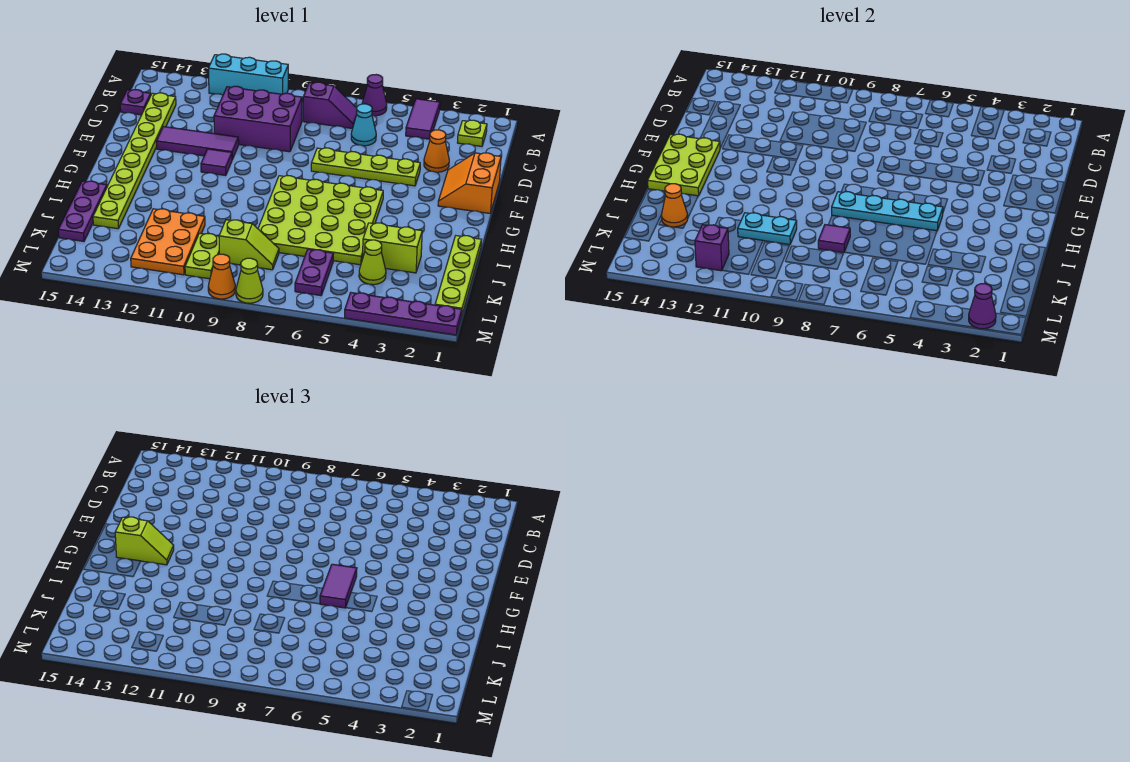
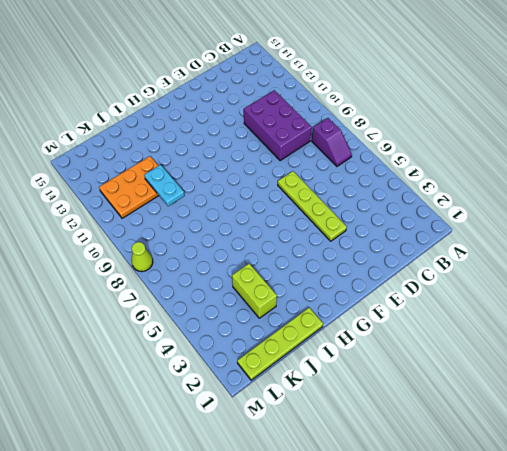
none -> purple 1x2 tile [406,99,440,139]
none -> purple 1x1 cone [362,74,387,116]
none -> cyan 1x3 brick [208,54,288,95]
none -> lime 1x1 plate [457,120,487,146]

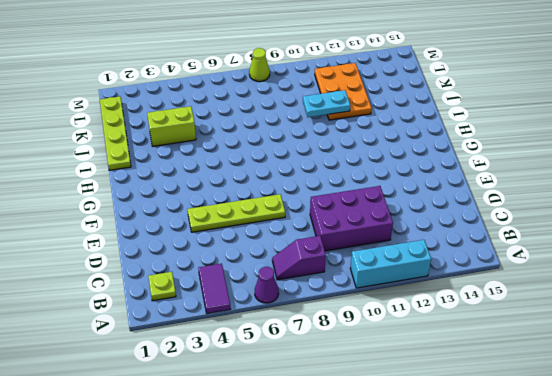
none -> cyan 1x1 cone [351,104,376,146]
none -> lime 1x8 plate [93,93,176,229]
none -> purple 1x1 plate [120,90,151,115]
none -> orange 1x1 cone [424,130,449,172]

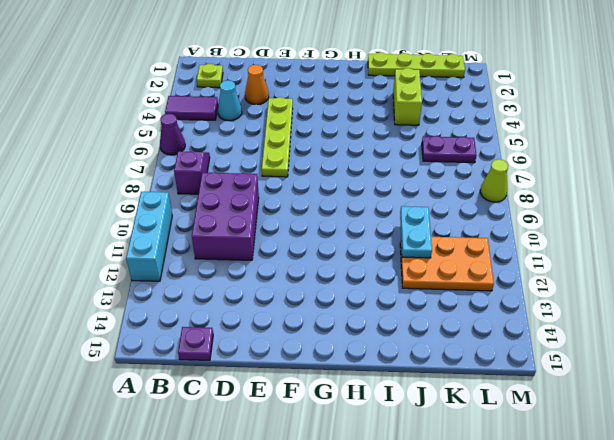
cyan 1x1 cone [218,80,242,121] -> cyan 1x1 cone moved to [351,104,376,146]
none -> lime 1x8 plate [93,93,176,229]
none -> orange 2x2 slope [438,153,501,213]
none -> purple 1x3 tile [156,127,239,159]
none -> purple 1x1 tile [201,149,232,175]

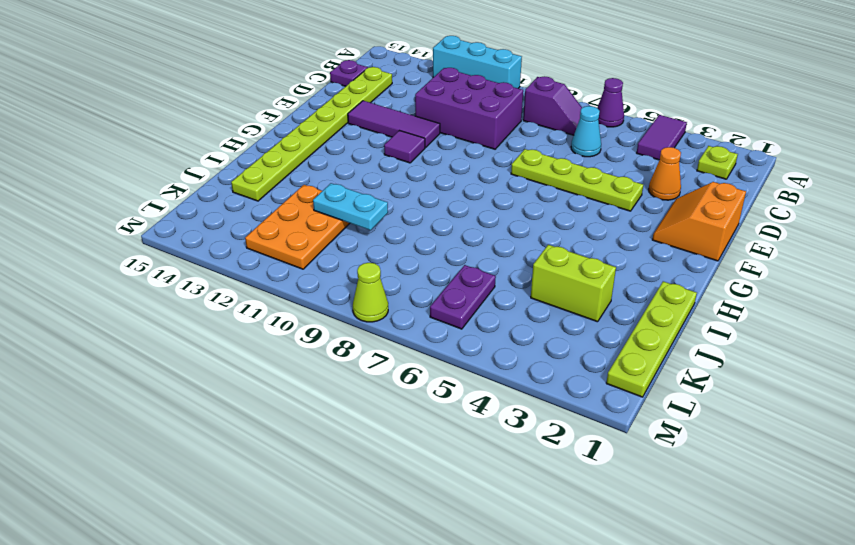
none -> lime 4x4 plate [258,176,383,265]
none -> purple 1x3 plate [58,181,107,241]
none -> lime 1x1 cone [359,240,386,285]
none -> lime 1x2 slope [219,220,279,270]

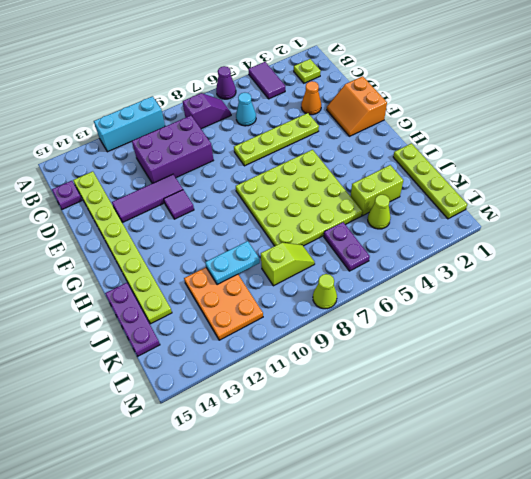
none -> lime 1x2 plate [185,233,219,279]
none -> purple 1x4 plate [345,293,462,335]
none -> orange 1x1 cone [208,254,235,299]
none -> lime 2x3 plate [648,134,720,196]

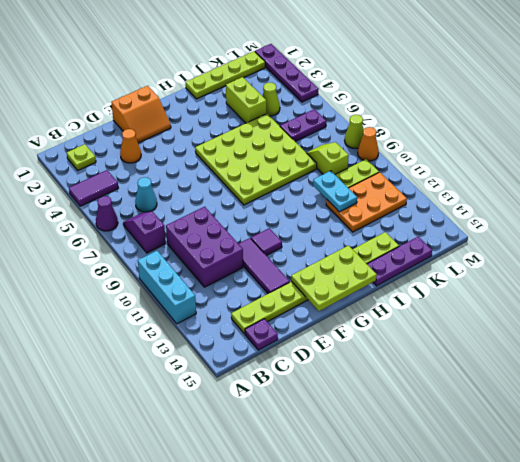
none -> lime 1x4 plate [311,148,420,186]
none -> cyan 1x4 plate [832,192,943,231]
none -> purple 1x1 tile [818,225,850,253]
none -> orange 1x1 cone [661,184,688,227]

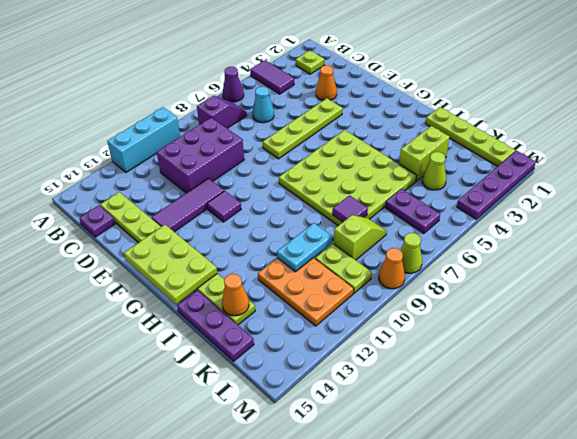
none -> orange 2x2 slope [438,153,501,213]
none -> cyan 1x4 plate [832,192,943,231]
none -> purple 1x1 brick [695,225,729,271]
none -> purple 1x1 cone [969,284,996,329]

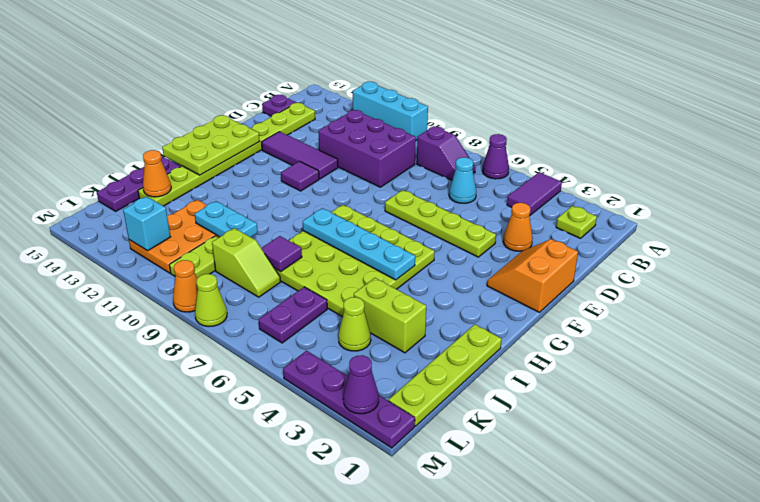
cyan 1x1 brick [123,197,170,251] -> purple 1x1 brick [695,225,729,271]
none -> purple 1x2 tile [320,564,357,608]
none -> lime 1x2 slope [115,517,174,565]

